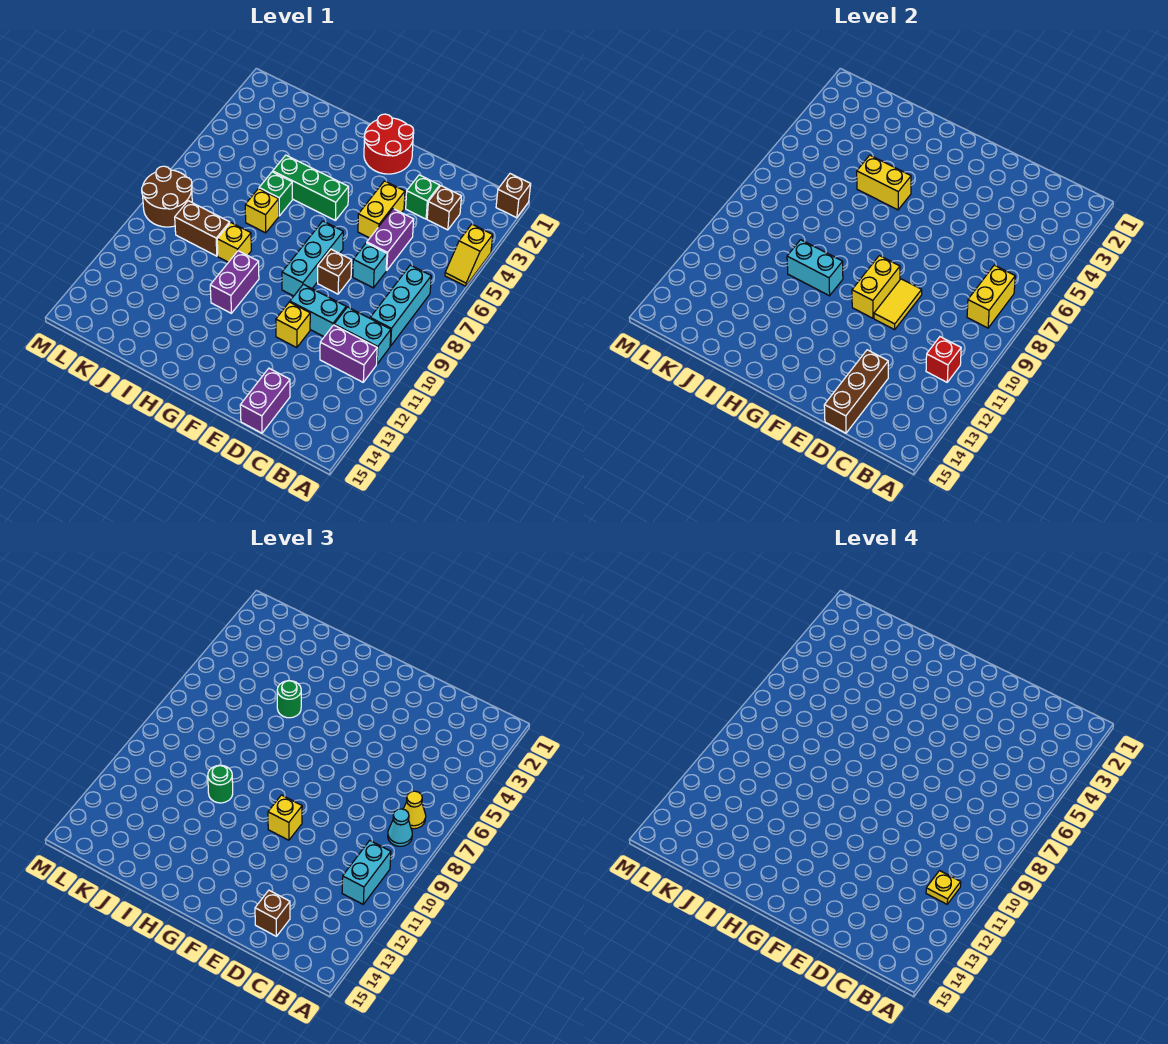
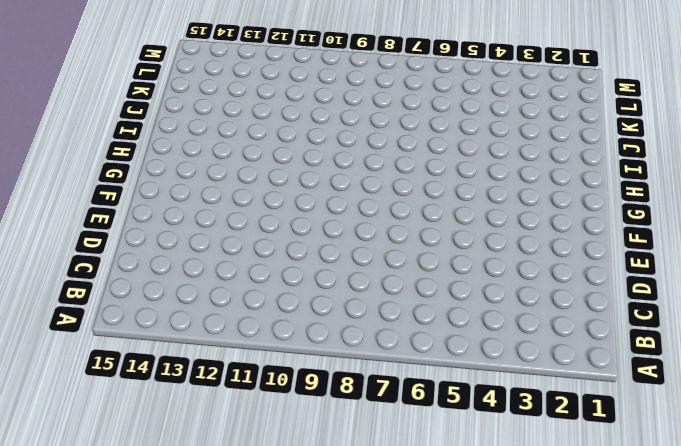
none -> brown 1x1 brick [496,174,531,218]
none -> yellow 1x2 slope [445,224,493,286]
none -> cyan 1x3 brick [370,265,431,346]
none -> cyan 1x2 brick [334,307,391,364]

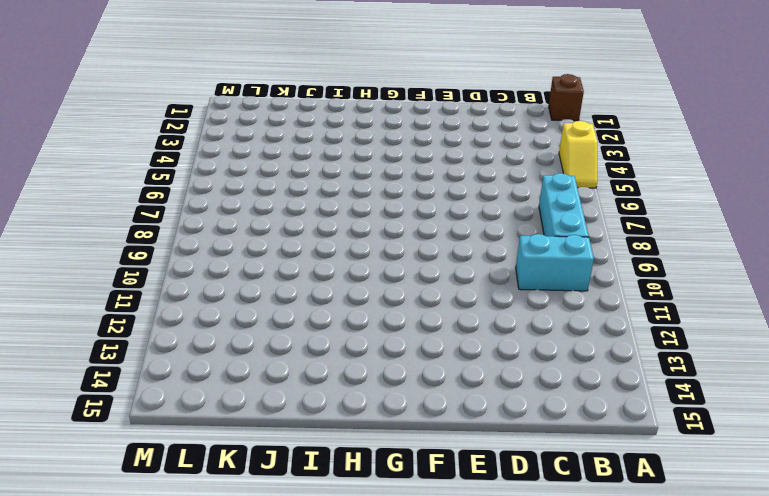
none -> purple 1x2 brick [320,325,377,382]
none -> brown 1x1 brick [427,186,461,230]
none -> green 1x1 brick [406,175,440,219]
none -> purple 1x2 brick [367,209,414,270]

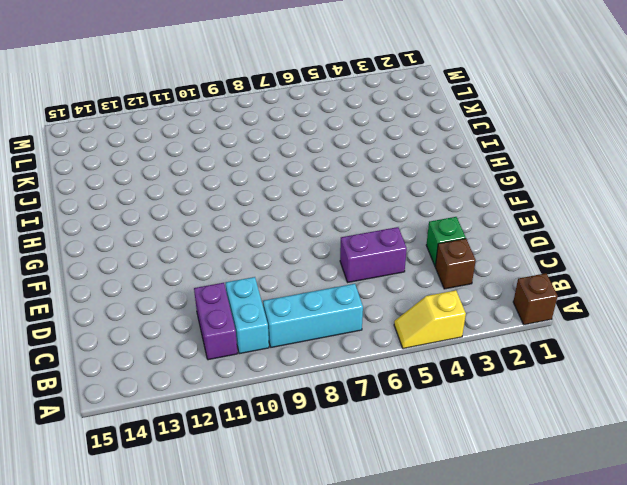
none -> cyan 1x1 brick [353,243,387,288]
none -> cyan 1x2 brick [290,284,346,337]
none -> purple 1x2 brick [240,368,290,433]
none -> yellow 1x2 brick [358,181,405,238]

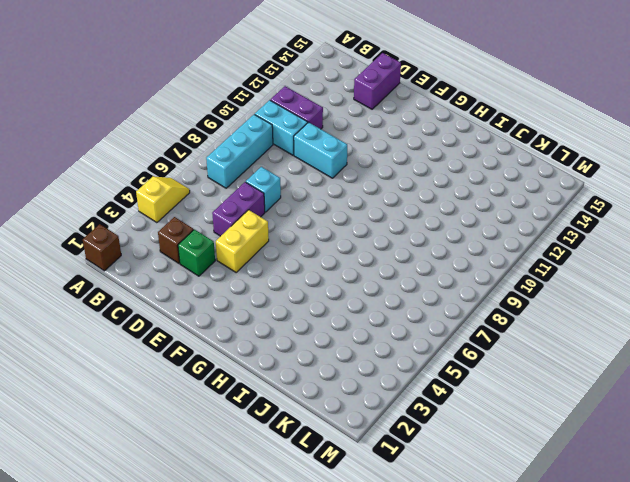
none -> brown 1x1 brick [318,249,352,294]
none -> yellow 1x1 brick [276,302,310,348]
none -> red 2x2 round brick [364,114,414,174]
none -> cyan 1x3 brick [282,221,343,296]

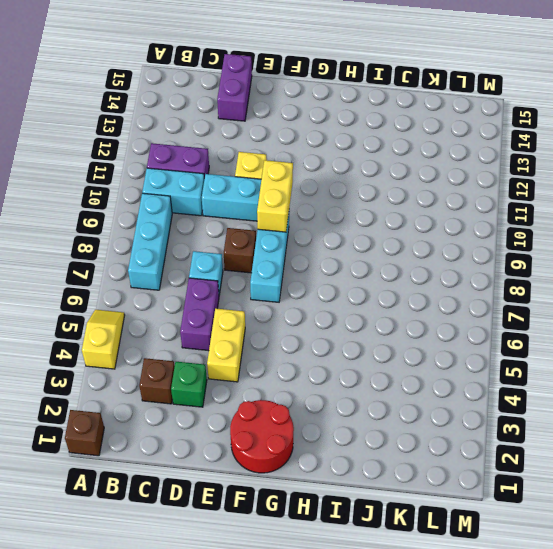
none -> green 1x3 brick [273,155,349,220]
none -> purple 1x2 brick [210,251,259,313]
none -> green 1x1 brick [259,172,292,216]
none -> yellow 1x1 brick [245,189,279,233]

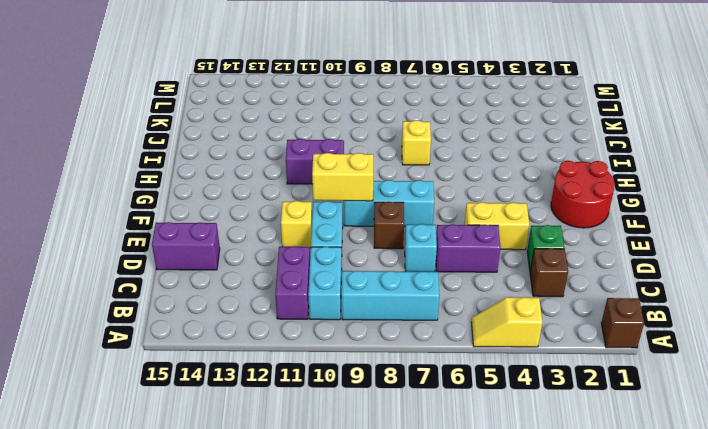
none -> green 1x3 brick [273,155,349,220]
none -> green 1x1 brick [259,172,292,216]
none -> yellow 1x1 brick [217,223,251,262]
none -> brown 1x2 brick [175,201,230,256]

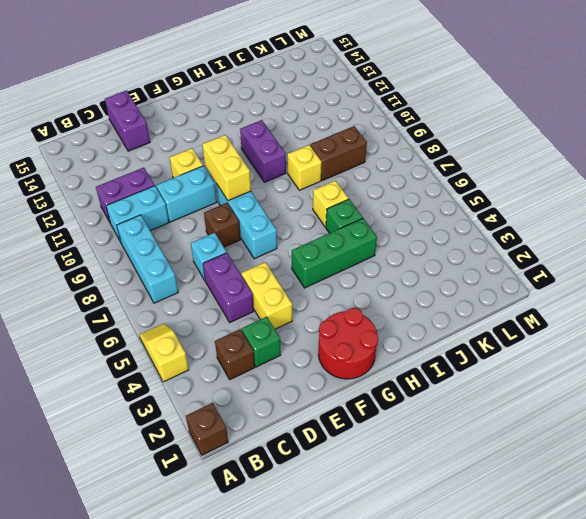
none -> brown 2x2 round brick [142,166,192,227]
none -> yellow 1x2 brick [967,265,1015,328]
none -> red 1x1 brick [926,337,961,382]
none -> brown 1x3 brick [824,350,888,433]

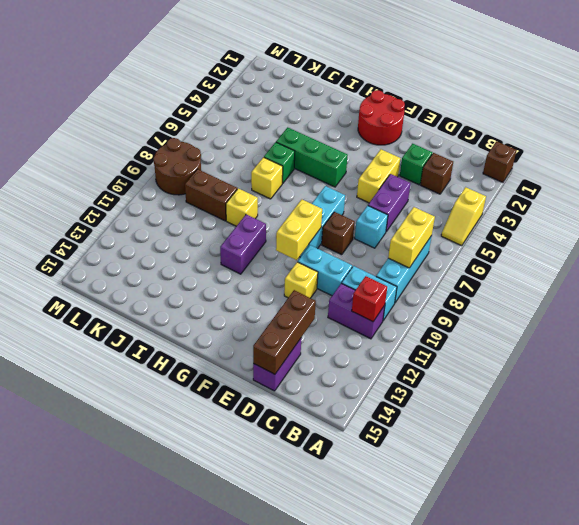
none -> yellow 1x2 tile [874,279,922,330]
none -> yellow 1x2 brick [857,155,911,210]
none -> cyan 1x2 brick [787,240,843,296]
none -> yellow 1x1 cone [404,791,426,829]

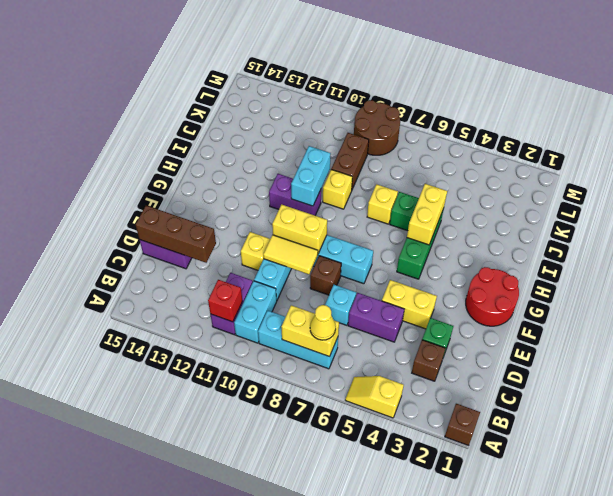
none -> cyan 1x1 cone [388,809,412,846]
none -> cyan 1x2 brick [342,841,391,904]
none -> brown 1x1 brick [255,890,290,936]
none -> yellow 1x1 brick [268,795,302,840]

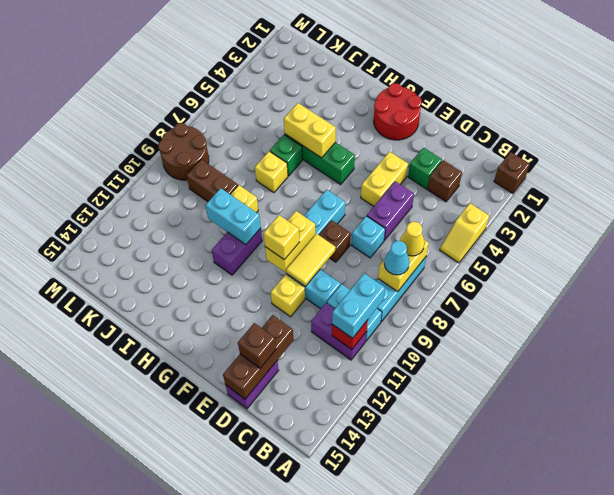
none -> green 1x1 round brick [277,681,301,718]
none -> green 1x1 round brick [208,765,233,803]
none -> yellow 1x1 plate [926,871,961,904]

